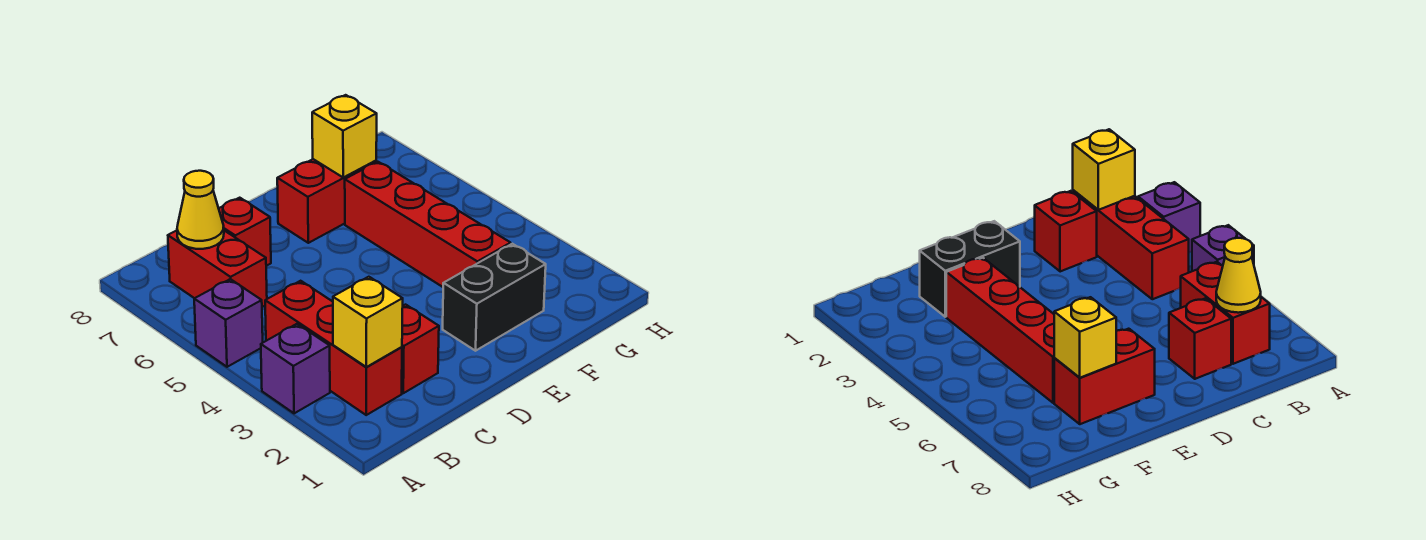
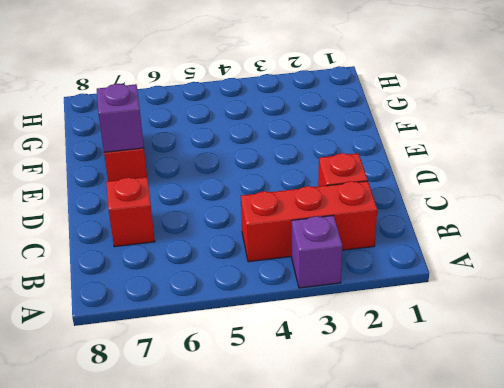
purple 1x1 brick [97,84,144,152] -> purple 1x1 brick moved to [194,279,263,367]
none -> red 1x2 brick [168,230,267,307]
none -> black 1x2 brick [443,244,546,351]
none -> red 1x4 brick [345,162,511,287]

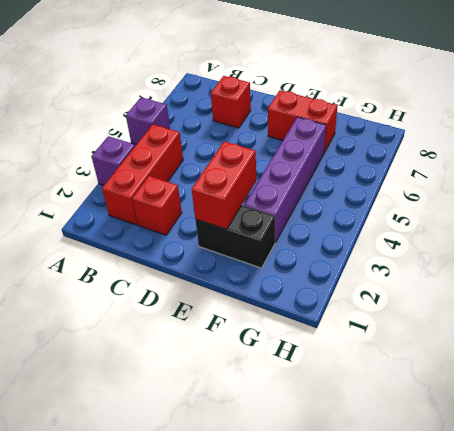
red 1x2 brick [192,141,256,229] -> red 1x2 brick moved to [168,230,267,307]
purple 1x4 brick [244,117,326,242] -> red 1x4 brick [345,162,511,287]
none -> yellow 1x1 brick [333,277,403,367]
none -> yellow 1x1 cone [177,171,224,249]
none -> yellow 1x1 brick [312,95,377,177]

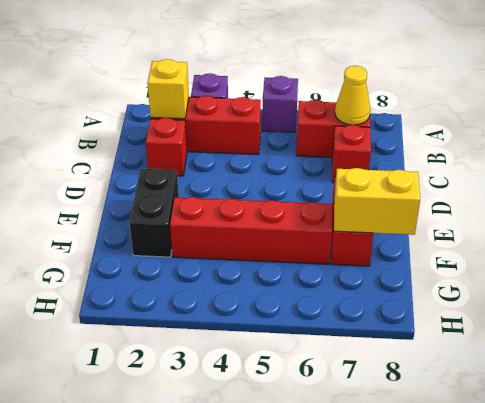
yellow 1x2 brick [334,168,420,235] -> yellow 1x1 brick [312,95,377,177]

